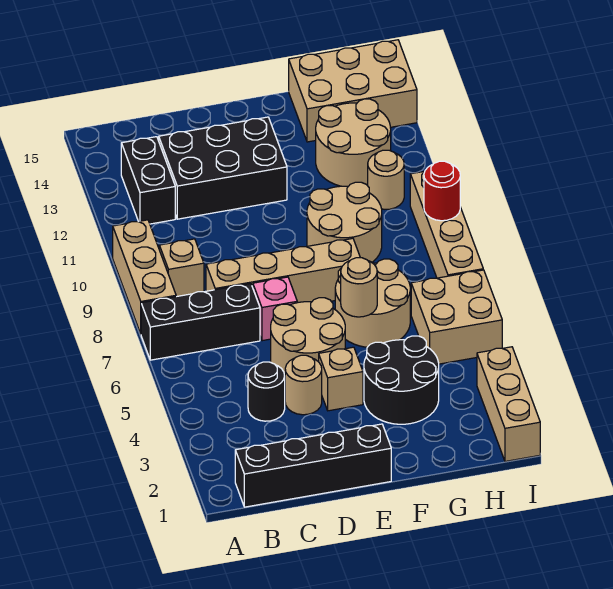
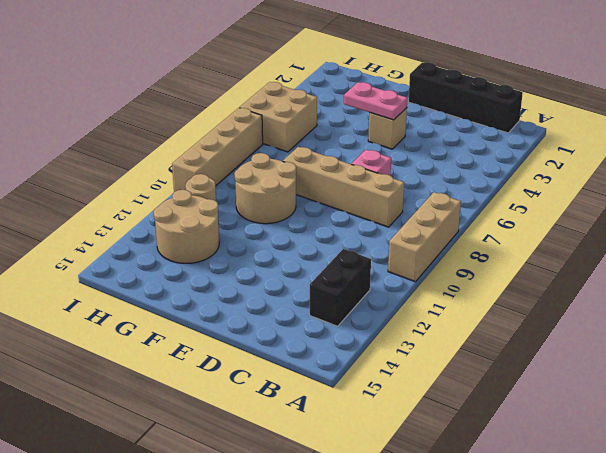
pink 1x2 plate [344,82,407,120] -> none
none -> black 1x3 brick [141,284,260,360]
none -> tan 1x1 brick [159,239,204,297]
none -> black 1x1 round brick [248,362,285,421]

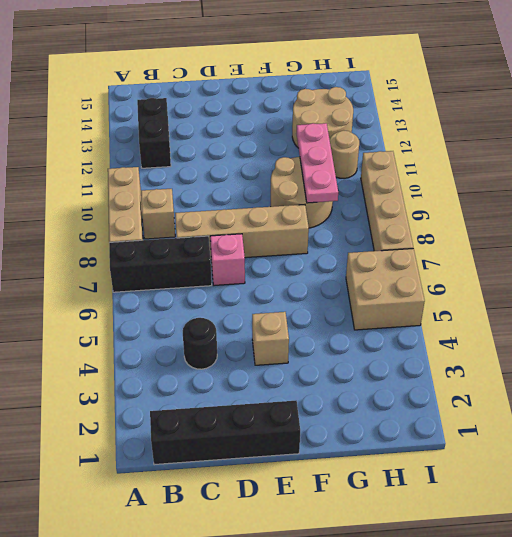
pink 1x3 plate [296,123,338,203] -> none
none -> black 2x3 brick [159,117,287,219]
none -> tan 1x1 round brick [285,355,322,415]
none -> tan 2x2 round brick [271,298,345,376]

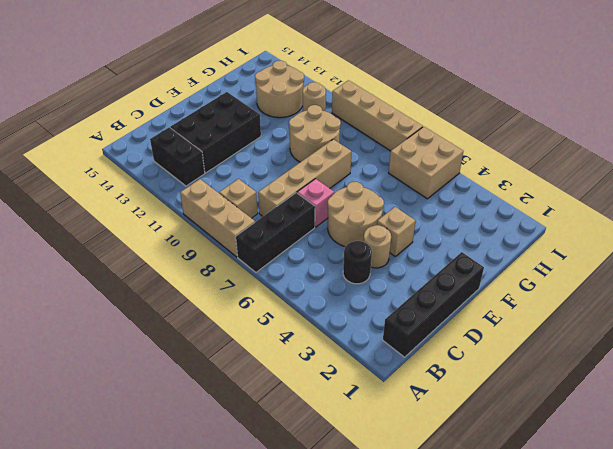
none -> black 2x2 round brick [364,336,439,424]
none -> tan 2x2 round brick [335,259,410,347]
none -> tan 2x3 brick [289,40,417,142]

